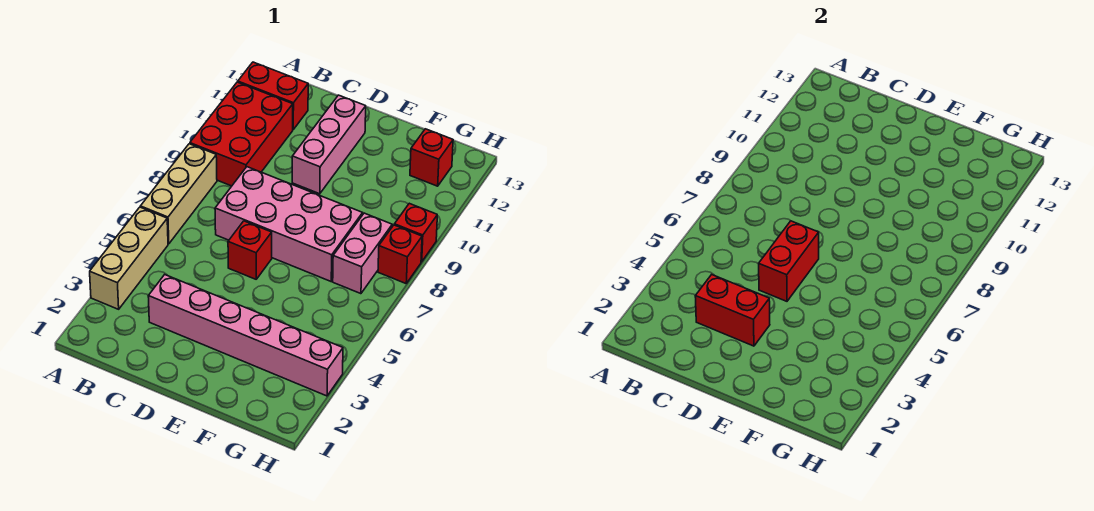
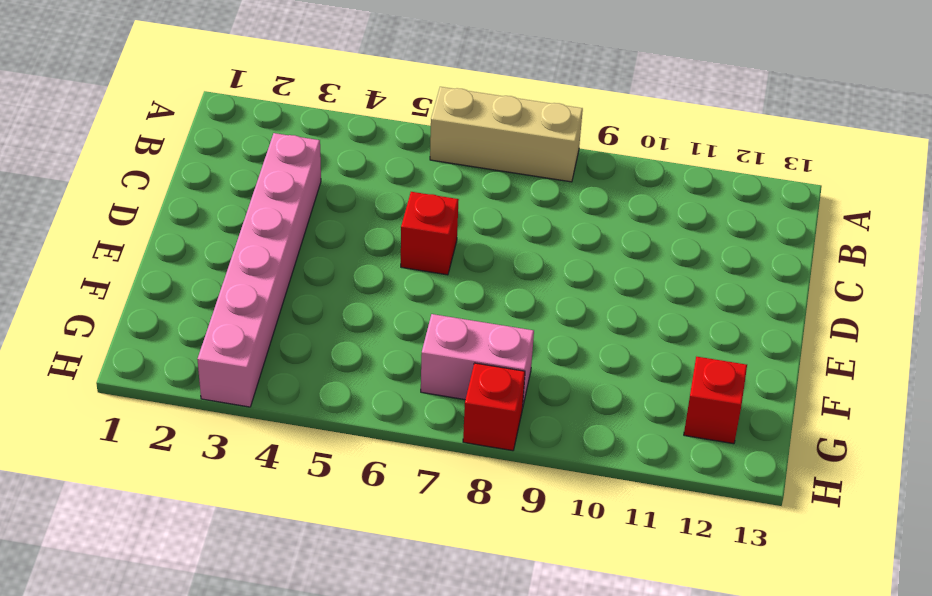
none -> tan 1x3 brick [90,207,168,309]
none -> red 2x3 brick [190,82,293,186]
none -> red 1x2 brick [238,62,308,129]

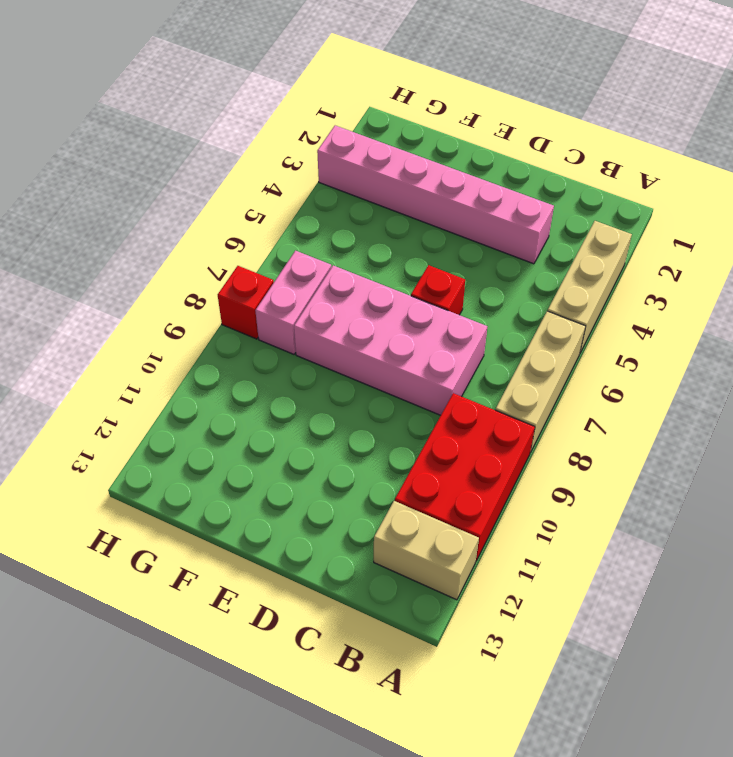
tan 1x2 brick [374,501,479,600] -> red 1x2 brick [238,62,308,129]
none -> pink 1x3 brick [292,95,366,194]
none -> red 1x1 brick [410,129,453,186]
none -> red 1x1 brick [394,203,437,262]

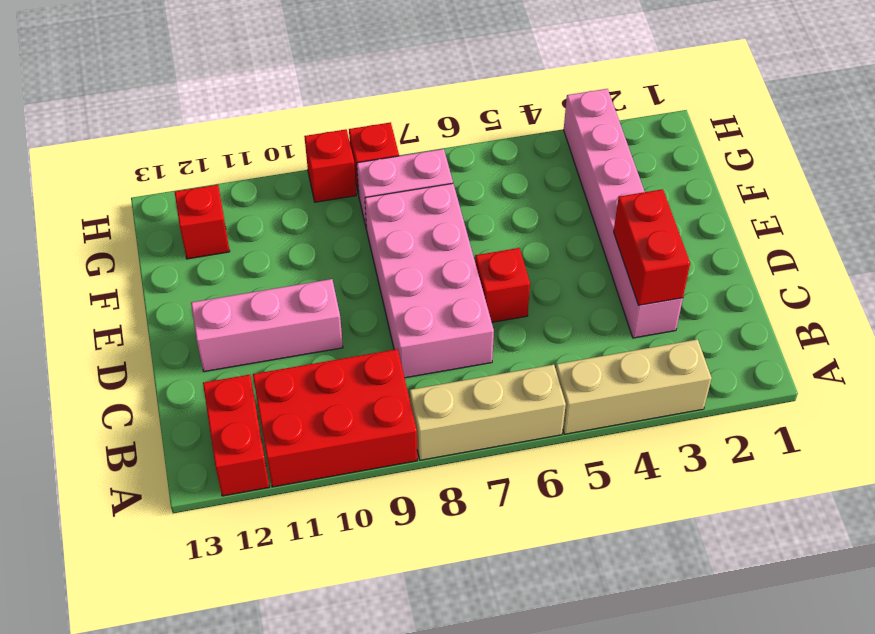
none -> red 1x2 brick [759,221,819,301]

